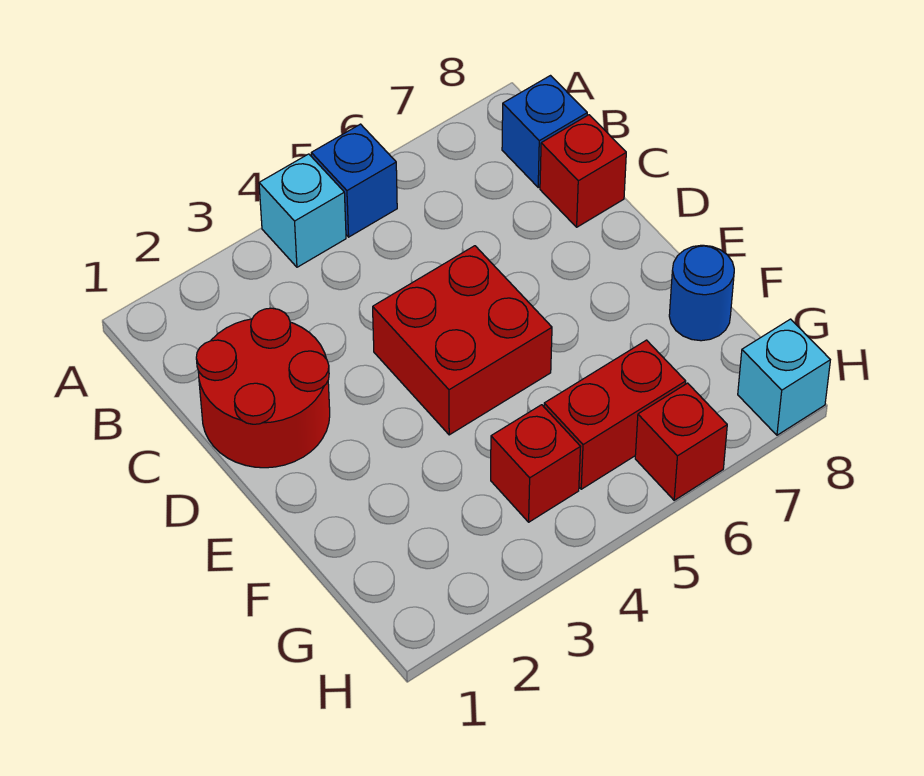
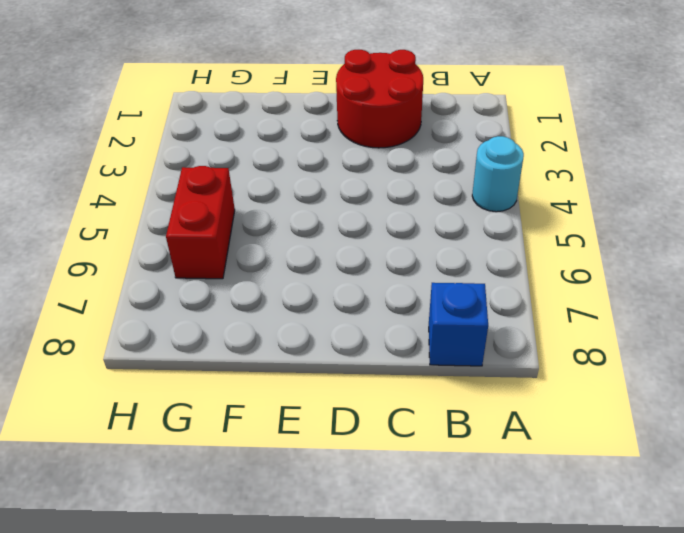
cyan 1x1 round brick [472,136,524,212] -> cyan 1x1 brick [259,154,346,267]
none -> blue 1x1 brick [311,124,397,237]
none -> red 1x1 brick [540,115,626,227]

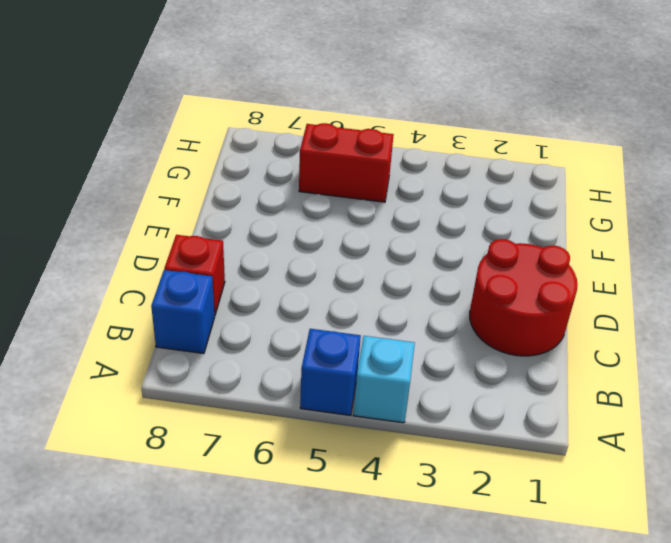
none -> red 2x2 brick [373,246,552,435]
none -> blue 1x1 round brick [669,245,734,341]

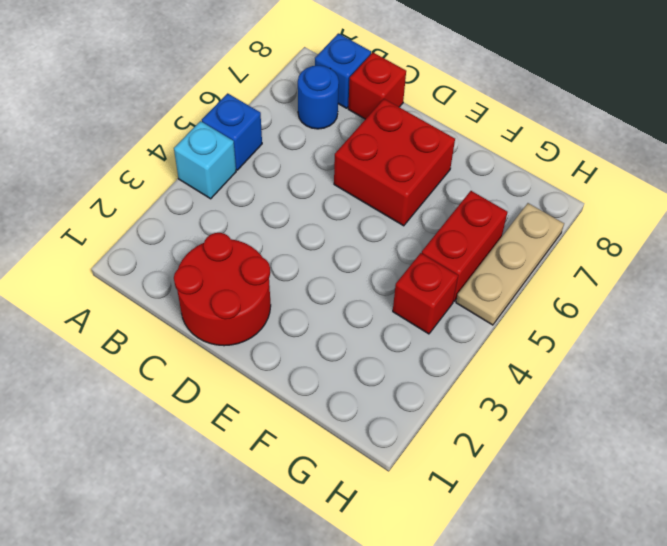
blue 1x1 round brick [298,65,339,129] -> blue 1x1 round brick moved to [669,245,734,341]
red 2x2 brick [334,99,455,226] -> red 2x2 brick moved to [373,246,552,435]
tan 1x3 plate [456,203,564,325] -> red 1x1 brick [635,383,727,500]
none -> cyan 1x1 brick [738,319,830,435]

